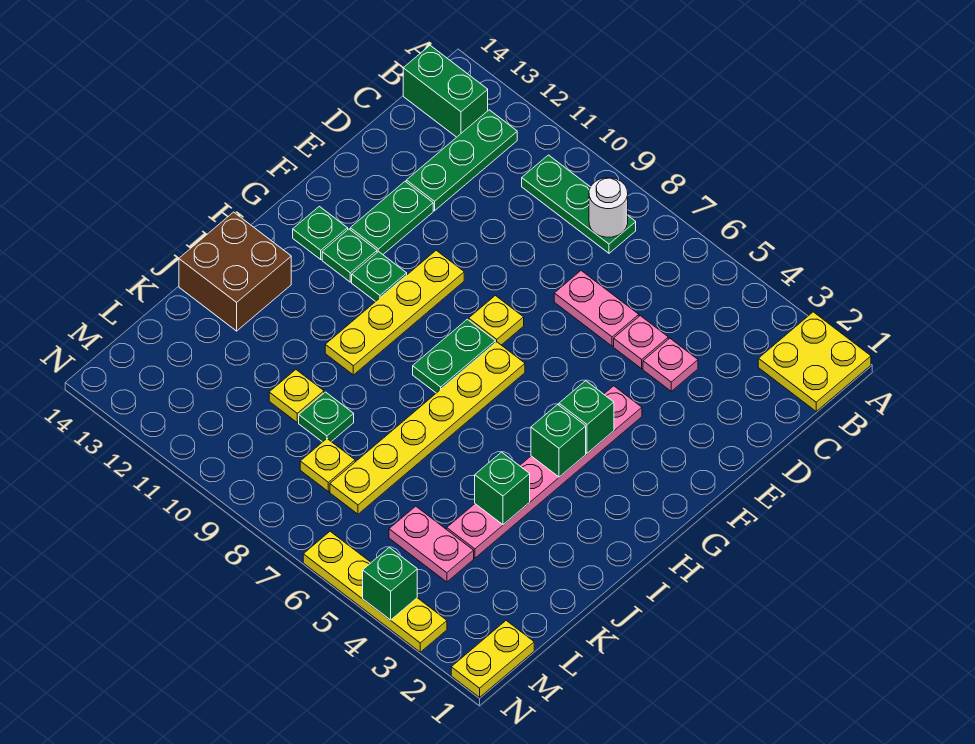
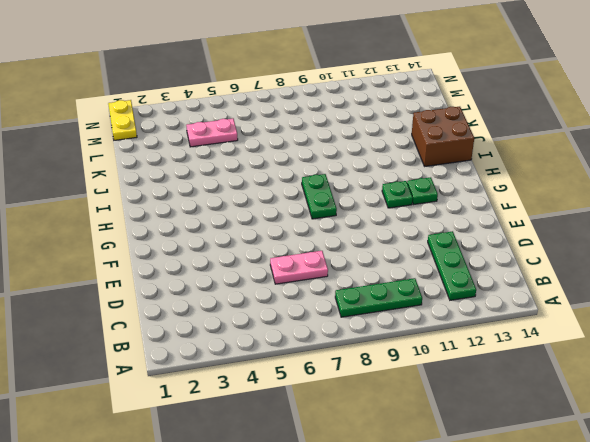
none -> yellow 2x2 plate [758,312,871,411]
none -> green 1x2 brick [403,46,488,137]
none -> pink 1x1 plate [643,338,698,391]

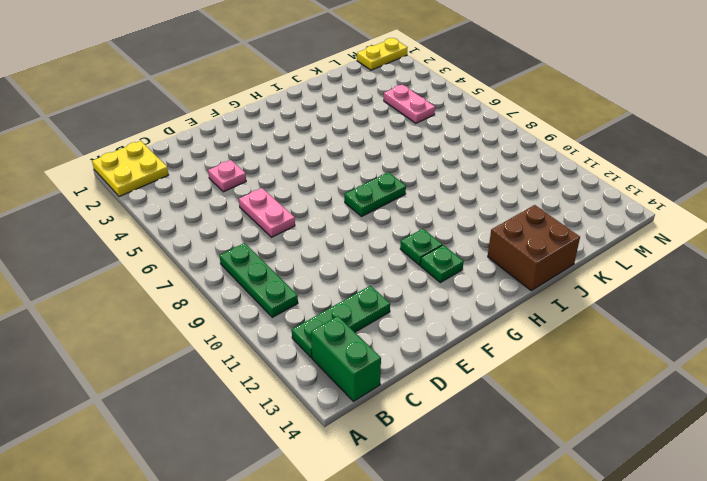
none -> pink 1x1 plate [614,316,668,369]
none -> green 1x2 plate [350,182,433,254]
none -> pink 1x6 plate [447,386,642,558]

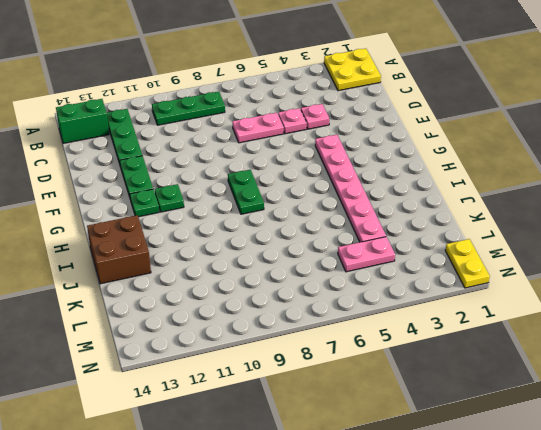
none -> yellow 1x1 plate [469,296,524,345]
none -> yellow 1x4 plate [325,250,464,375]
none -> yellow 1x6 plate [330,342,525,514]

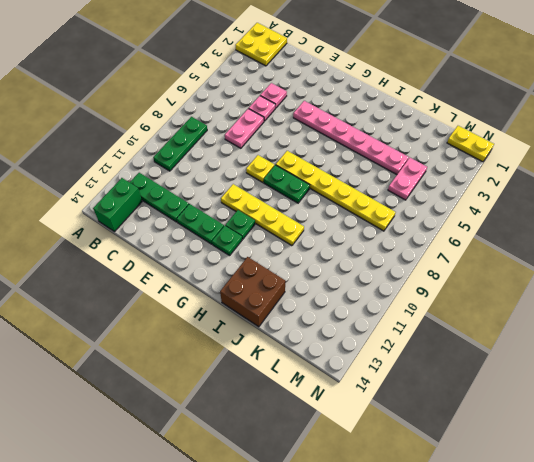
none -> green 1x1 plate [293,206,348,259]
none -> green 1x1 plate [299,392,354,442]
none -> yellow 1x1 plate [269,370,324,422]

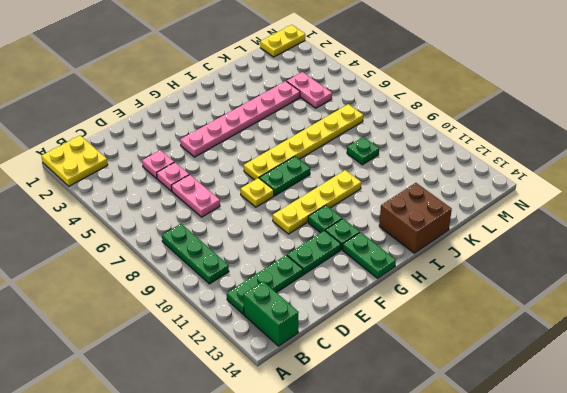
green 1x2 plate [343,232,396,278] -> green 1x1 plate [293,206,348,259]
none -> yellow 1x1 plate [269,370,324,422]
none -> yellow 1x1 plate [300,439,355,492]
none -> yellow 1x4 plate [303,531,447,652]

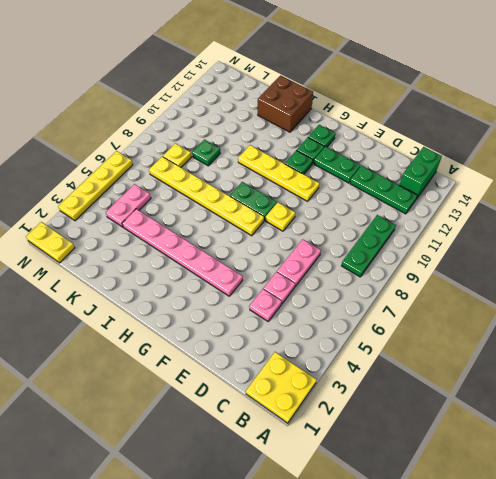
none -> yellow 1x1 plate [269,370,324,422]
none -> white 1x1 round brick [589,178,628,237]
none -> green 1x1 brick [559,381,614,453]

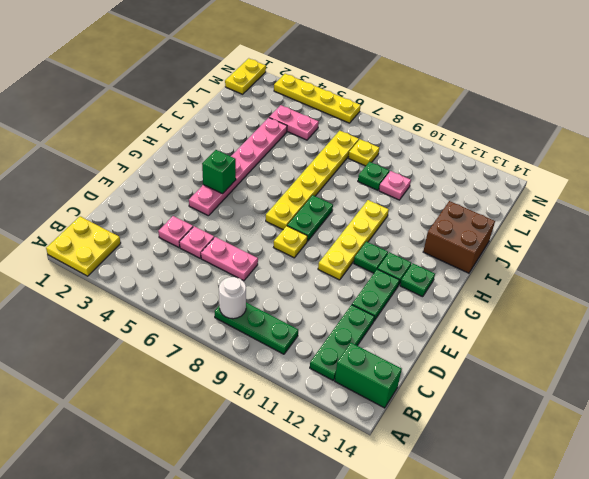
pink 1x1 plate [379,171,411,200] -> yellow 1x1 plate [269,370,324,422]
none -> green 1x1 brick [531,405,586,477]
none -> green 1x1 brick [475,452,530,525]
none -> green 1x1 brick [363,547,417,620]

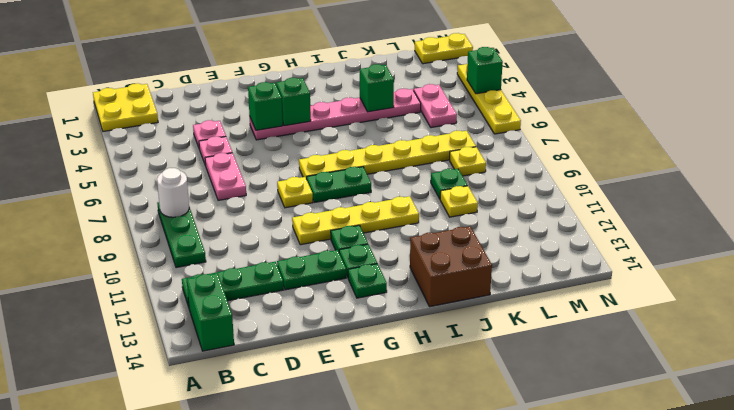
green 1x1 brick [248,82,283,130] -> green 1x1 brick moved to [531,405,586,477]

